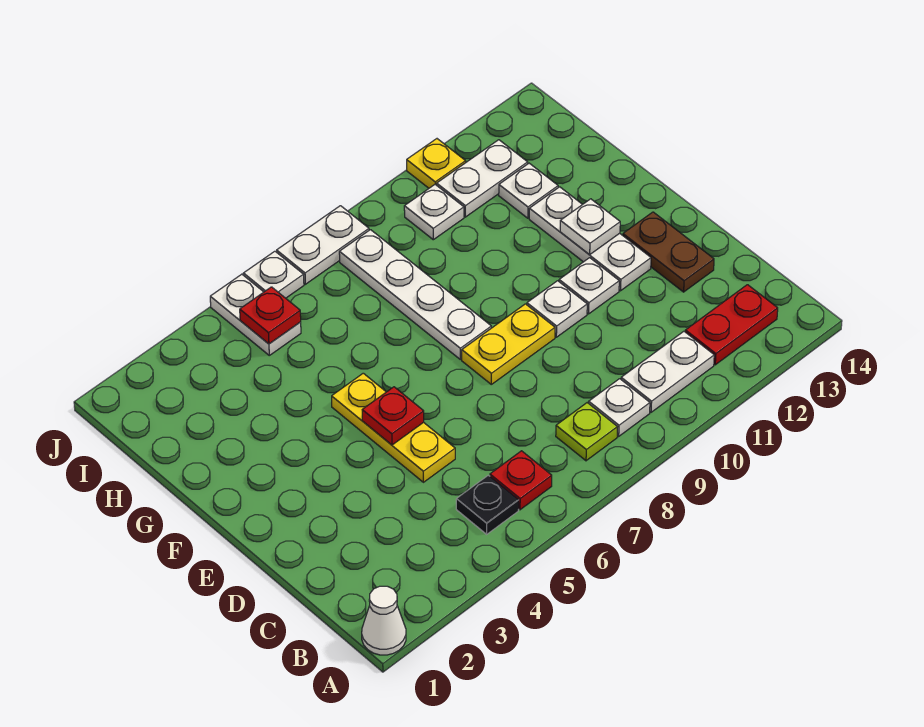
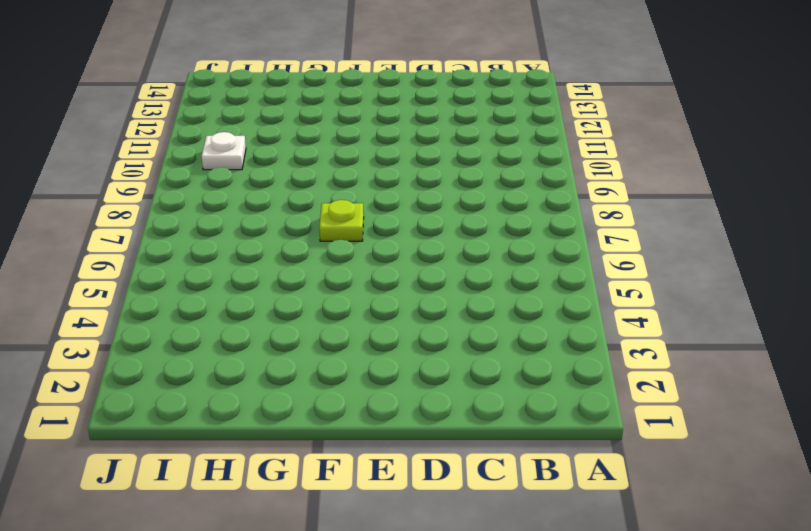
lime 1x1 plate [319,200,364,241] -> lime 1x1 plate moved to [556,403,617,461]
none -> white 1x1 cone [362,586,406,655]
none -> black 1x1 plate [456,475,519,534]
none -> red 1x1 plate [490,451,552,510]

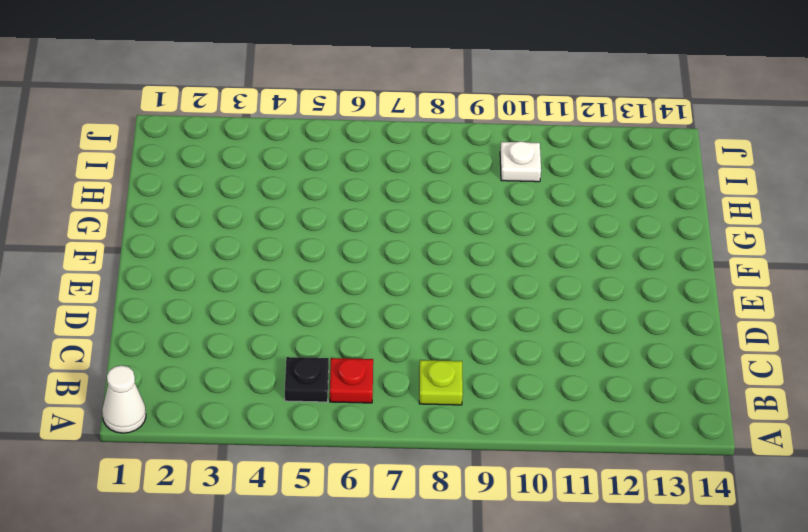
none -> white 1x1 plate [589,379,650,436]
none -> white 1x2 plate [621,331,714,412]
none -> red 1x2 plate [685,285,778,365]

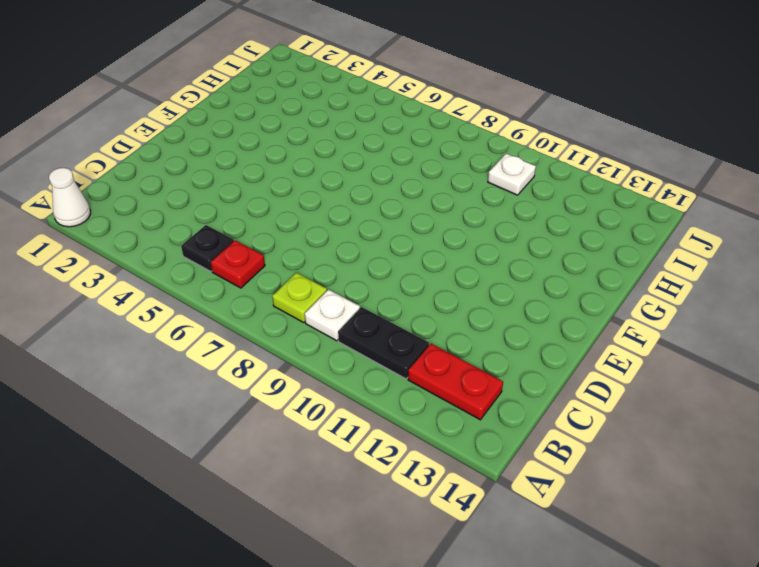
black 1x2 plate [338,307,429,379] -> white 1x2 plate [621,331,714,412]
none -> yellow 1x3 plate [332,373,455,482]
none -> brown 1x2 plate [623,212,714,292]
none -> yellow 1x2 plate [462,304,555,384]

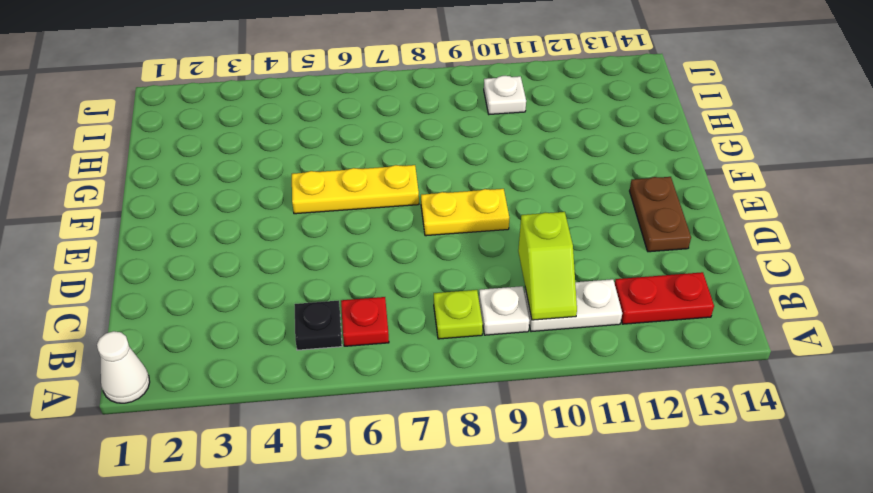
lime 1x2 slope [518,212,577,320] -> none
yellow 1x3 plate [292,165,419,214] -> yellow 1x3 plate turned to [332,373,455,482]
none -> white 1x1 plate [527,281,587,337]
none -> white 1x1 plate [559,258,619,314]
none -> white 1x3 plate [529,187,651,291]

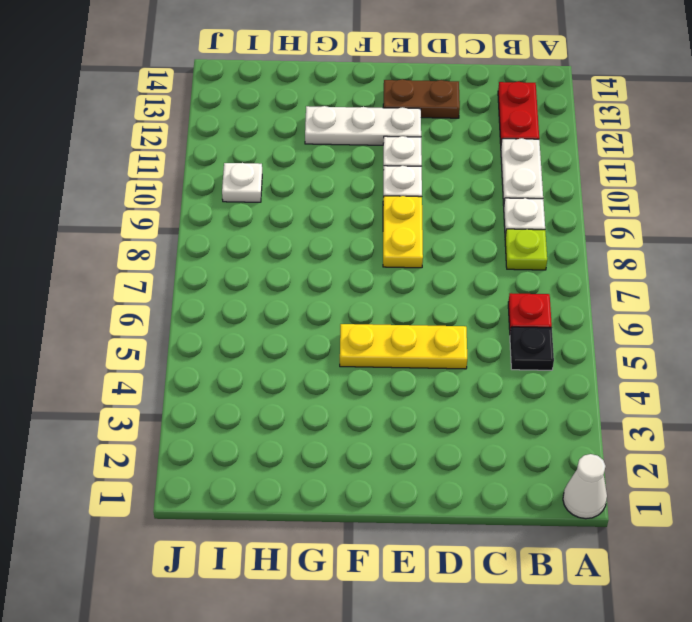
none -> white 1x4 plate [339,230,491,359]
none -> white 1x1 plate [499,163,558,218]
none -> white 1x2 plate [210,274,301,355]

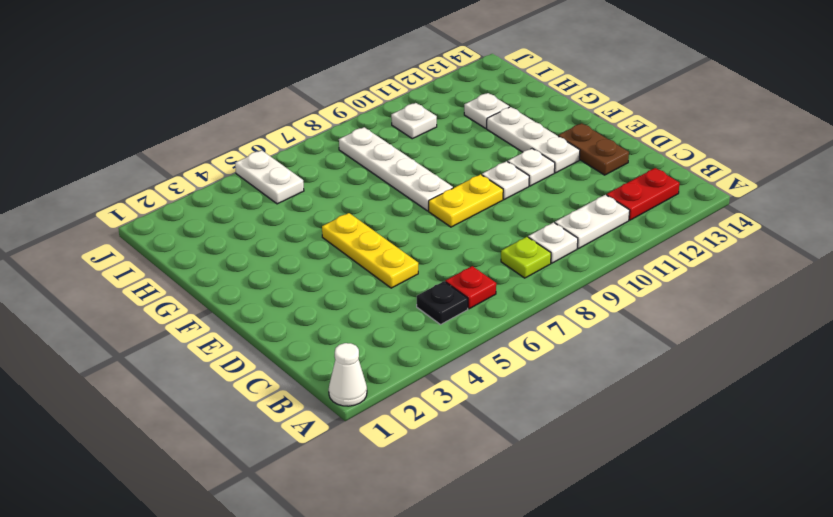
none -> white 1x2 plate [437,140,528,217]
none -> white 1x1 plate [244,251,304,298]
none -> white 1x2 plate [277,206,369,284]

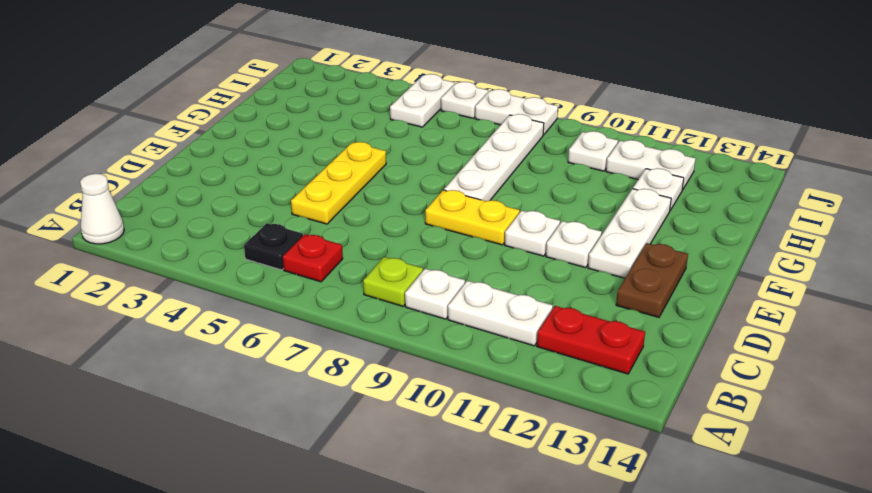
none -> yellow 1x1 plate [407,139,466,188]
none -> red 1x1 plate [362,387,424,445]
none -> white 1x1 plate [560,199,620,254]

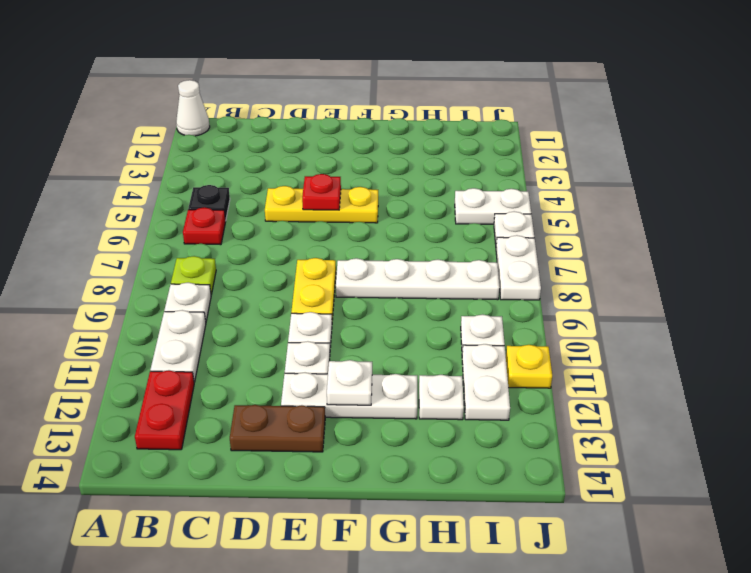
none -> red 1x1 plate [240,287,301,344]

